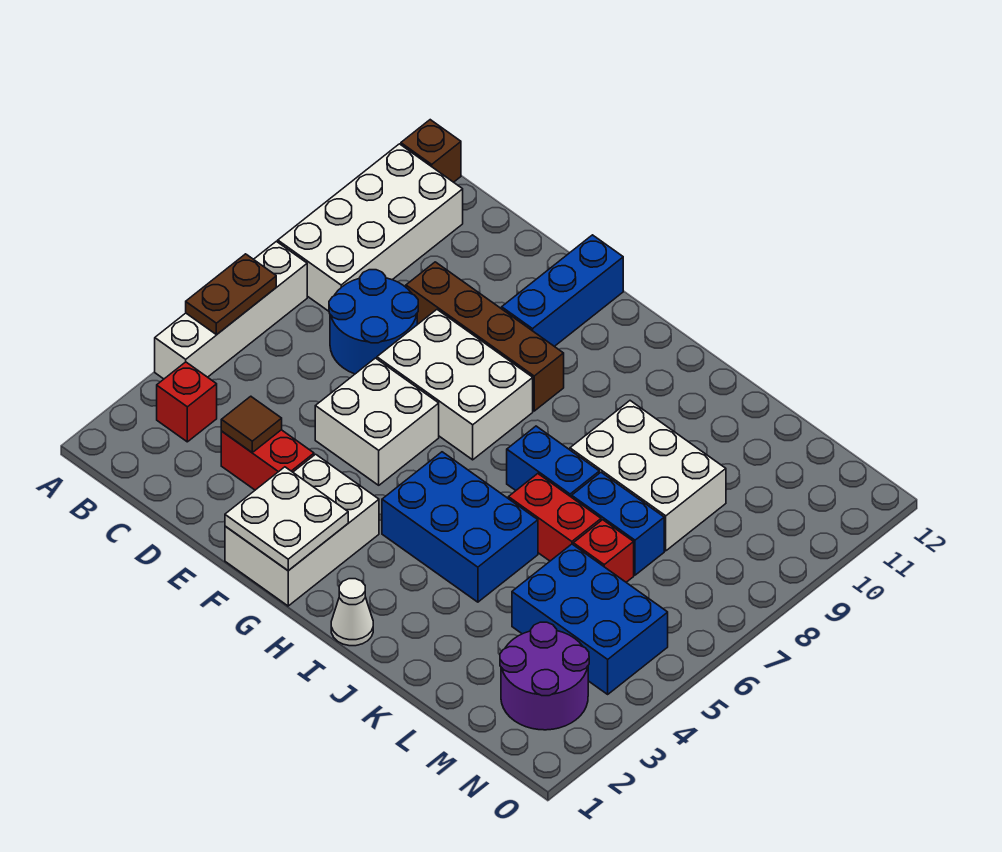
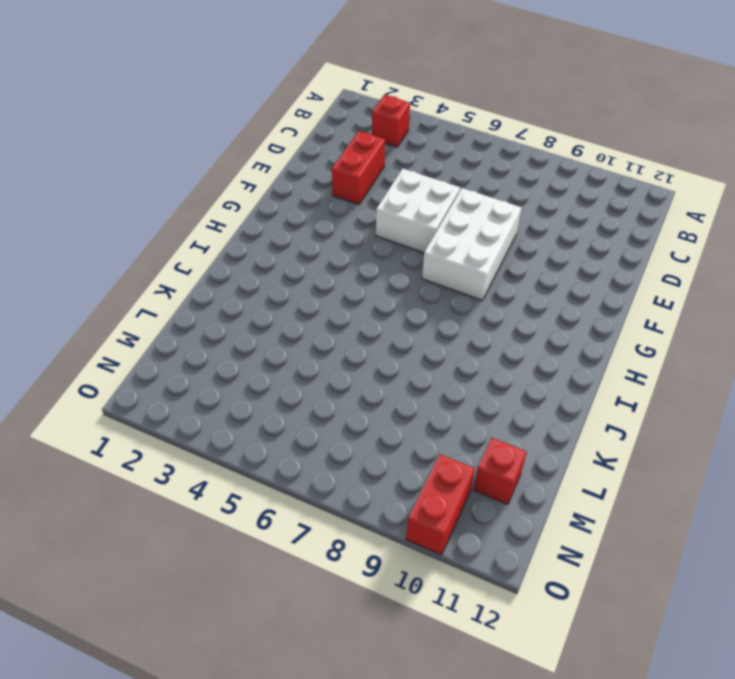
red 1x1 brick [473,438,527,504] -> red 1x1 brick moved to [573,520,634,582]
red 1x2 brick [406,454,475,555] -> red 1x2 brick moved to [508,474,601,561]
none -> white 1x4 brick [155,241,307,379]
none -> white 2x4 brick [278,144,463,311]
none -> brown 1x1 brick [401,120,461,182]

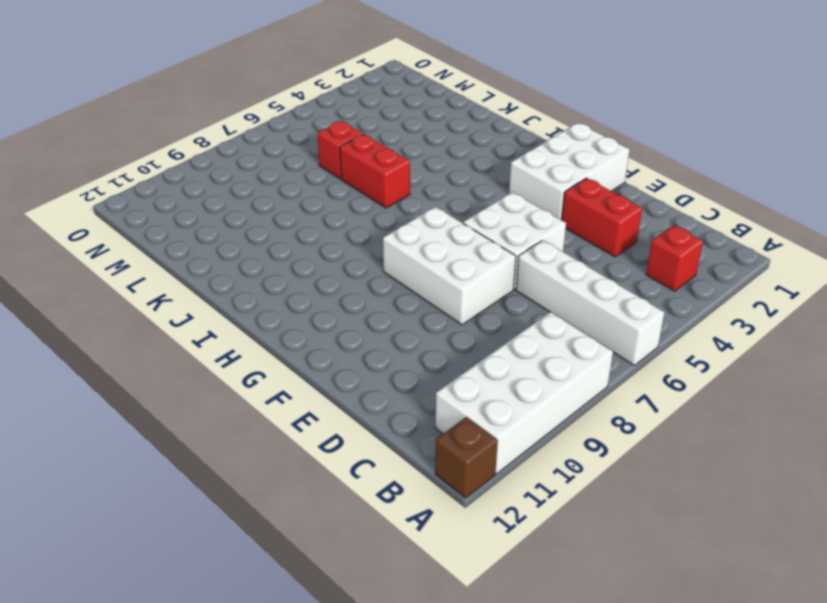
white 1x4 brick [516,240,664,365] -> white 1x4 brick turned to [155,241,307,379]
none -> blue 2x2 round brick [329,270,418,374]
none -> brown 1x4 brick [406,262,564,411]
none -> blue 1x3 brick [502,235,623,346]

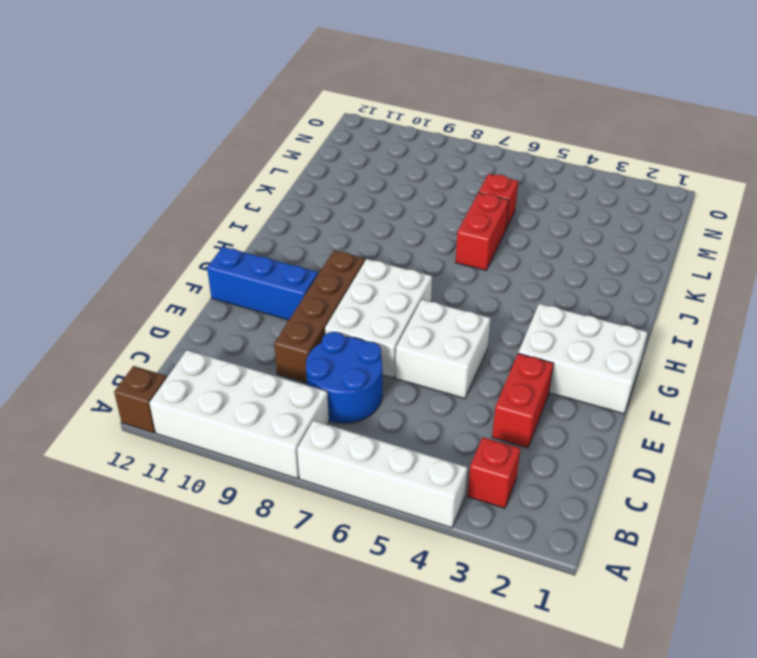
none -> blue 2x3 brick [382,452,538,602]
none -> white 1x1 cone [331,579,373,646]
none -> blue 1x2 brick [507,426,599,497]

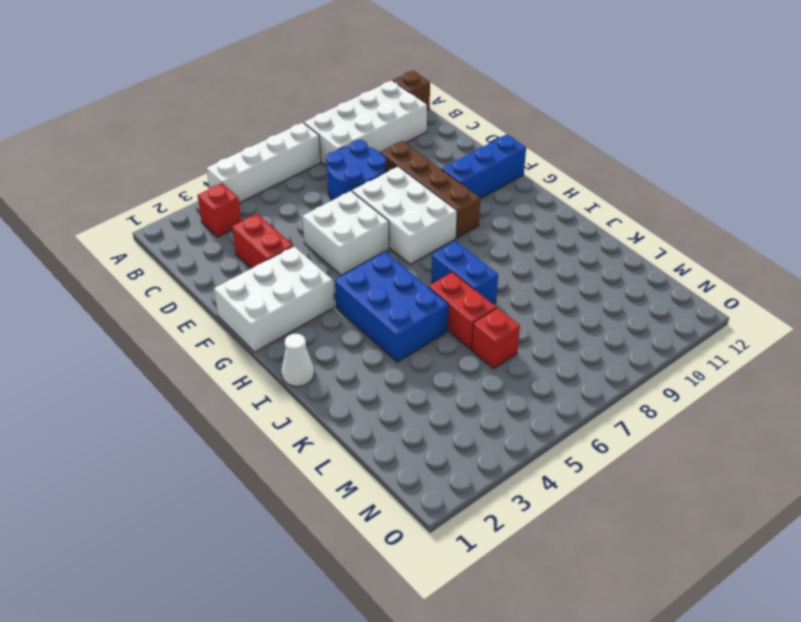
none -> white 2x3 brick [570,401,726,551]
none -> blue 1x2 brick [572,472,664,575]
none -> blue 2x3 brick [512,544,668,694]

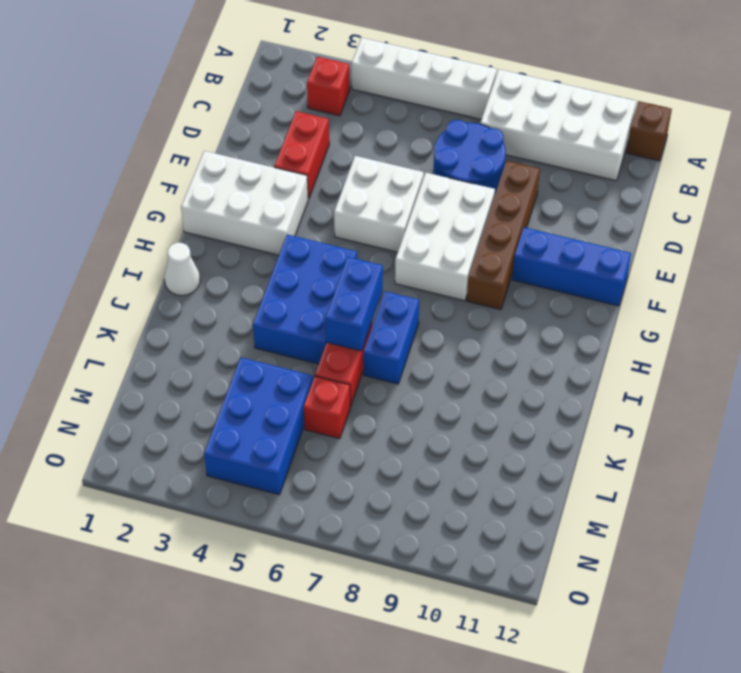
blue 1x2 brick [326,257,383,351] -> blue 1x2 brick moved to [572,472,664,575]
none -> white 2x3 brick [570,401,726,551]
none -> purple 2x2 round brick [500,622,589,730]
none -> brown 1x2 plate [186,254,276,335]

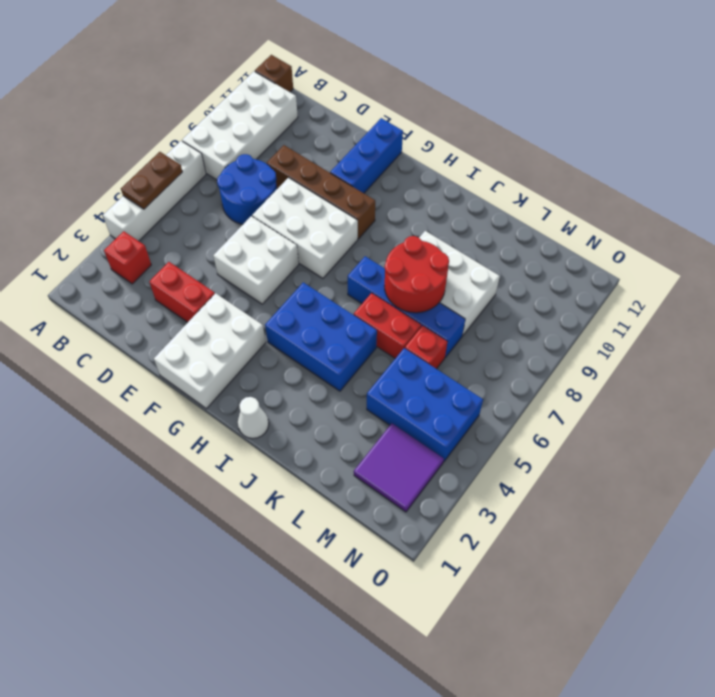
red 2x2 round brick [385,236,449,313] -> none
purple 2x2 tile [354,424,444,512] -> purple 2x2 round brick [500,622,589,730]
none -> brown 1x1 tile [221,396,282,452]
none -> white 2x2 plate [225,467,348,571]

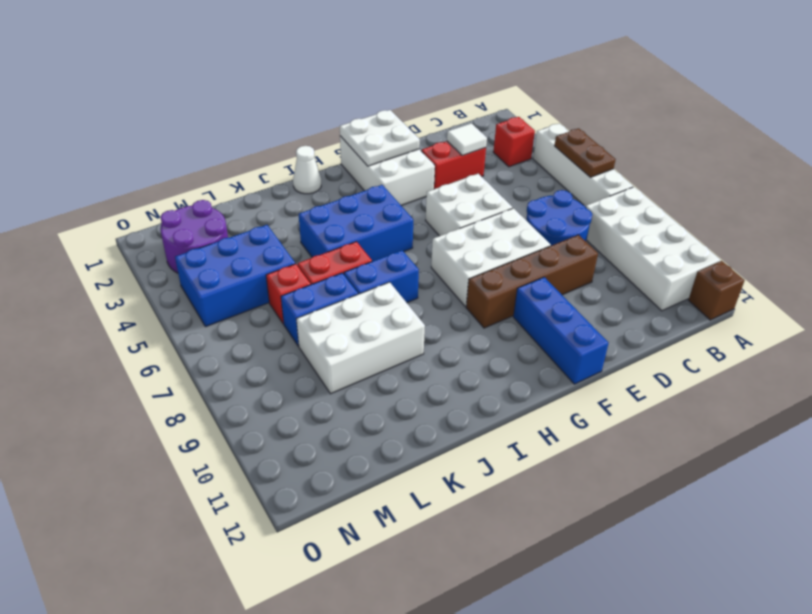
white 1x1 tile [447,123,487,156] -> brown 1x1 tile [221,396,282,452]

